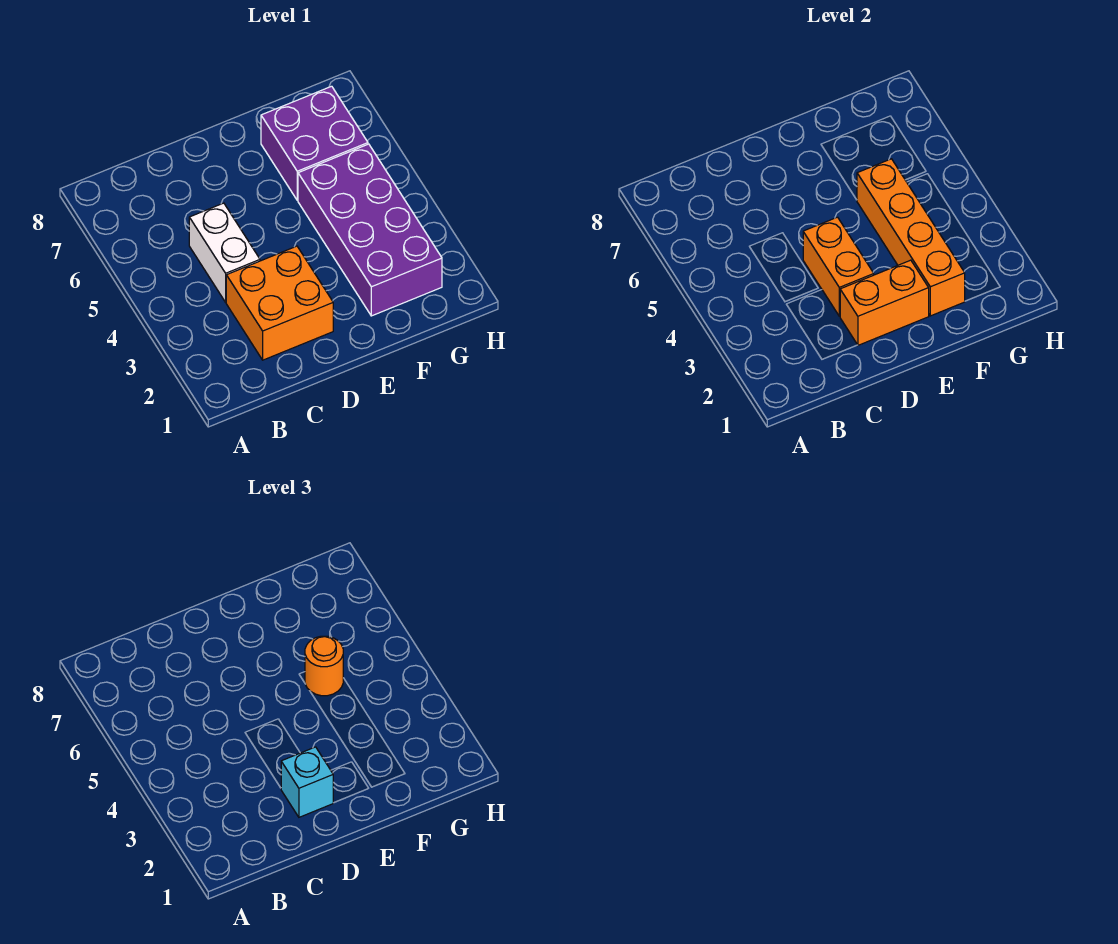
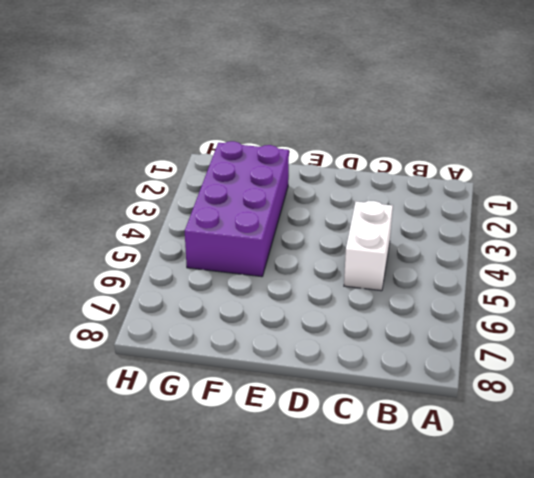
none -> orange 2x2 brick [226,246,333,360]
none -> purple 2x2 brick [261,86,368,200]

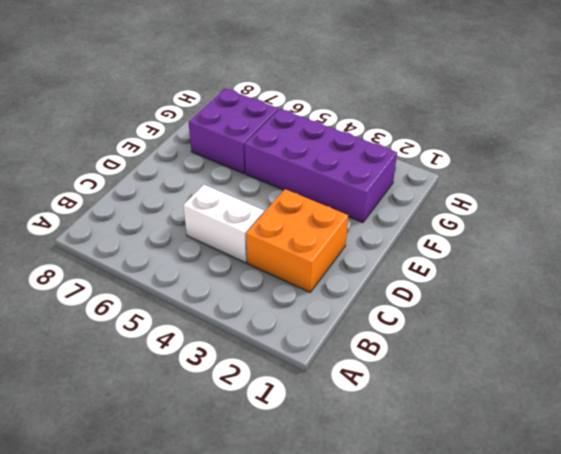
none -> orange 1x2 brick [840,260,929,345]
none -> orange 1x2 brick [803,217,874,316]

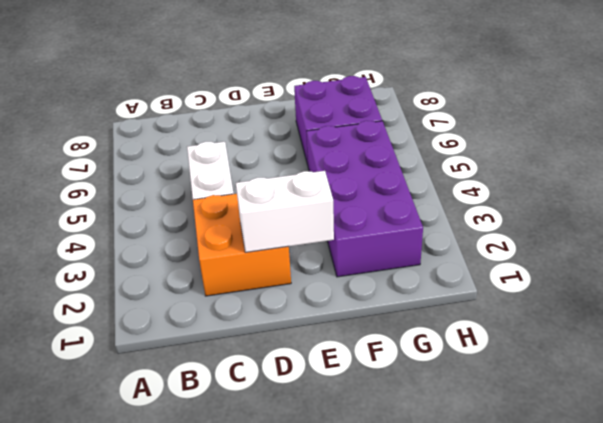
white 1x2 brick [236,171,334,252] -> orange 1x2 brick [840,260,929,345]
none -> orange 1x2 brick [803,217,874,316]
none -> orange 1x4 brick [857,159,965,316]

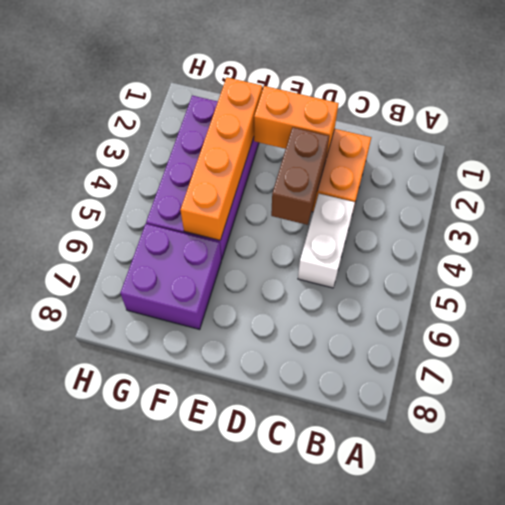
brown 1x2 brick [271,127,329,225] -> orange 1x2 brick [803,217,874,316]
none -> cyan 1x1 brick [281,747,333,817]
none -> orange 1x1 round brick [305,636,343,696]

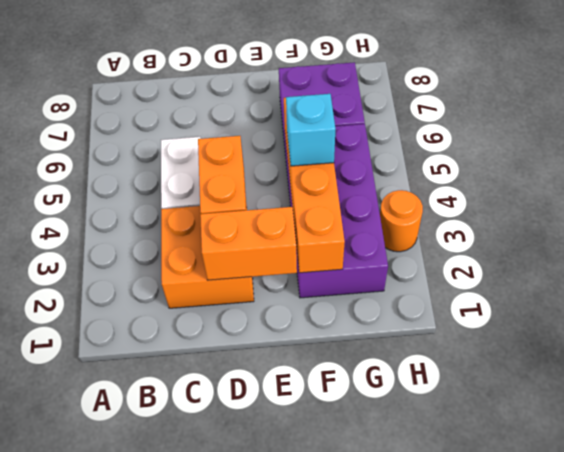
cyan 1x1 brick [286,94,335,166] -> cyan 1x1 brick moved to [281,747,333,817]
orange 1x1 round brick [380,190,423,252] -> orange 1x1 round brick moved to [305,636,343,696]

